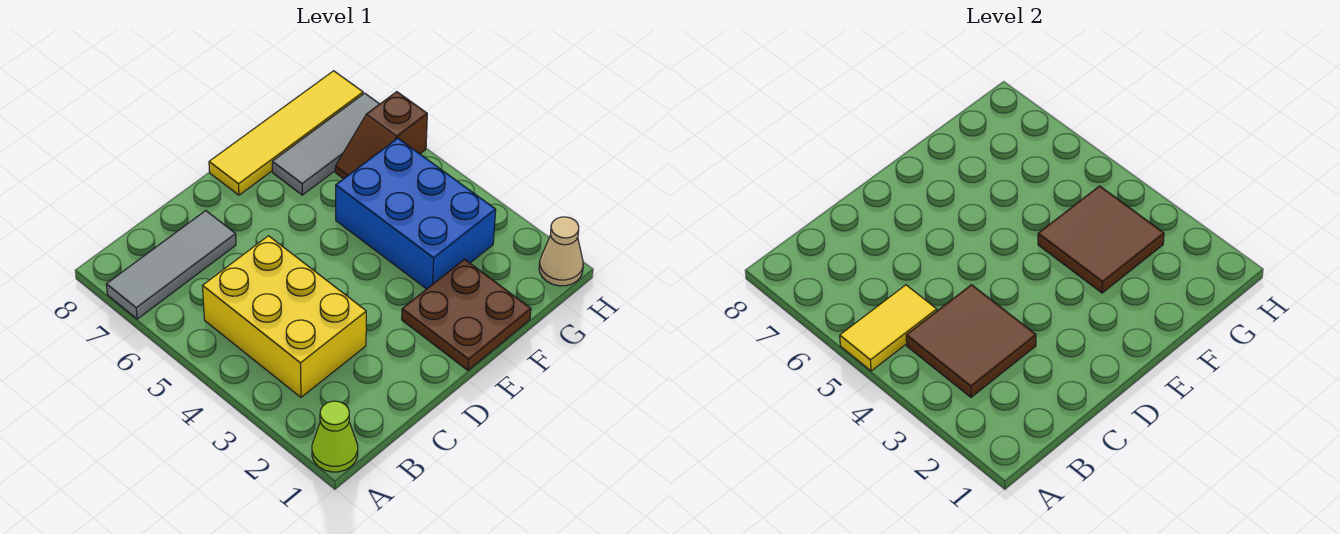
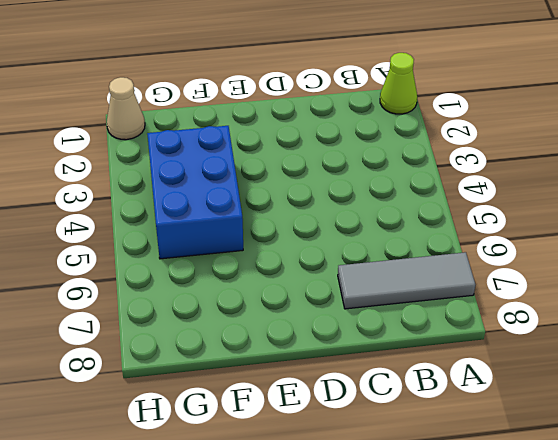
none -> yellow 2x3 brick [203,236,366,397]
none -> brown 2x2 plate [402,259,531,370]
none -> yellow 1x4 tile [209,71,363,195]

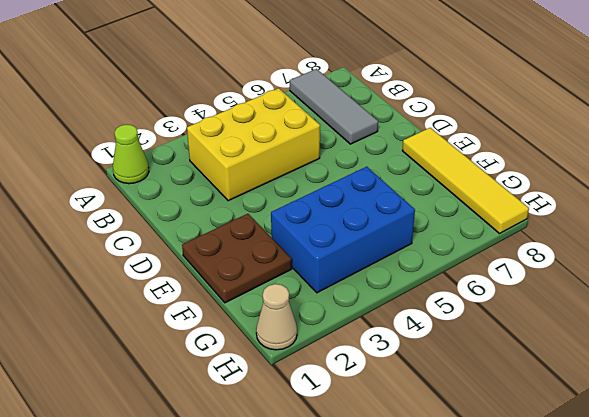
none -> grey 1x3 tile [272,93,379,195]
none -> brown 1x2 slope [335,92,427,179]
none -> yellow 1x2 tile [840,285,937,371]

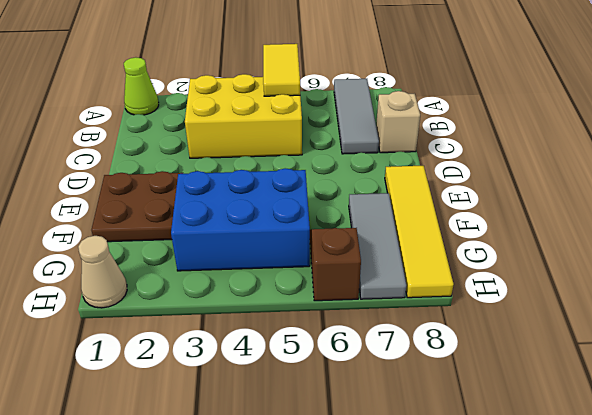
tan 1x1 brick [376,91,420,153] -> none
none -> brown 2x2 tile [906,285,1036,397]
none -> brown 2x2 tile [1038,186,1164,293]

